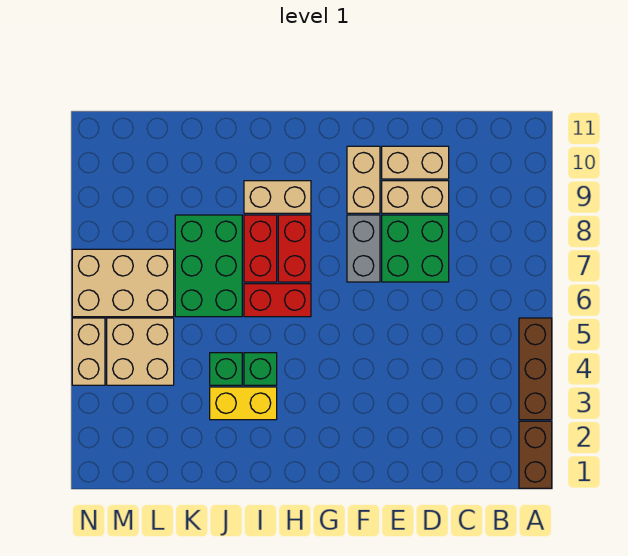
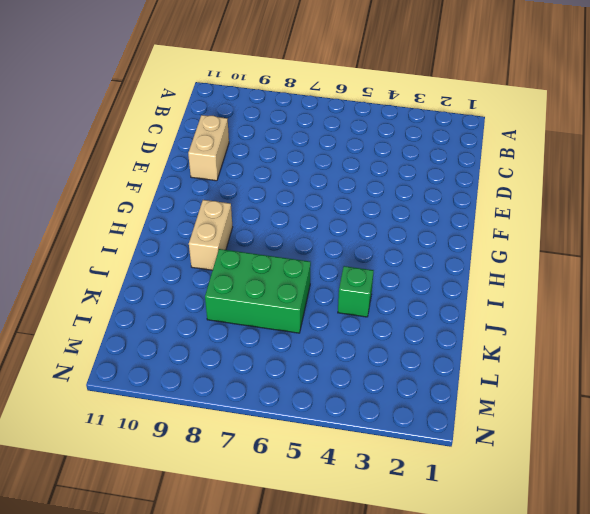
none -> brown 1x2 brick [519,421,552,488]
none -> brown 1x3 brick [519,318,552,420]
none -> green 2x2 brick [382,215,449,282]

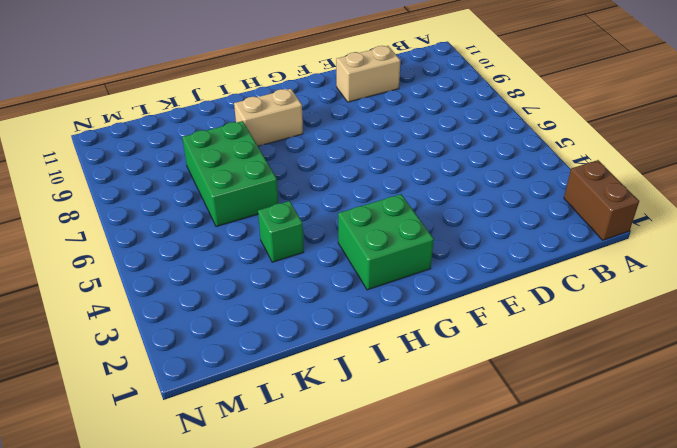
green 2x2 brick [338,194,434,290] -> green 2x2 brick moved to [382,215,449,282]
none -> brown 1x3 brick [519,318,552,420]
none -> tan 1x2 brick [382,181,449,213]
none -> grey 1x2 brick [347,215,380,282]

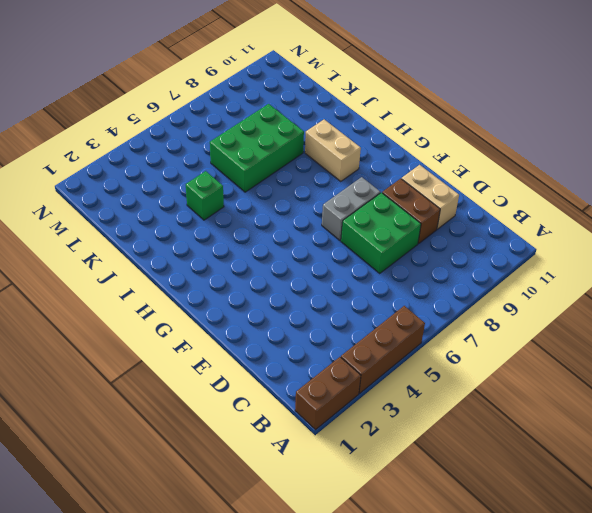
brown 1x2 brick [382,179,440,244] -> tan 1x2 brick [382,181,449,213]
none -> tan 1x2 brick [347,146,380,213]
none -> red 1x2 brick [244,284,311,317]
none -> red 1x2 brick [278,215,311,282]

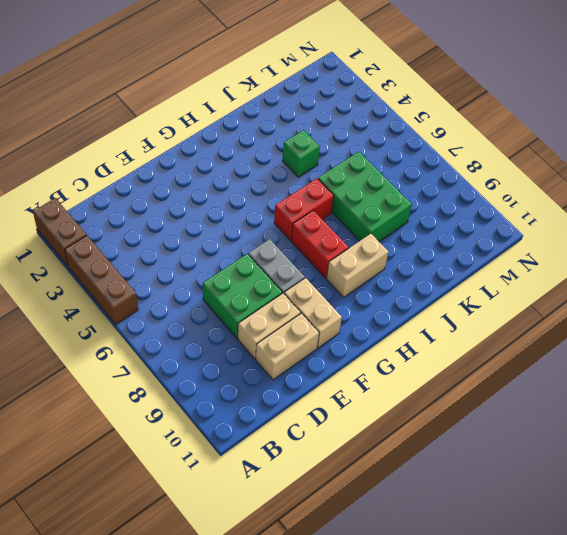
none -> yellow 1x2 brick [210,387,277,420]
none -> green 1x1 brick [244,353,277,385]
none -> red 1x2 brick [244,215,277,282]

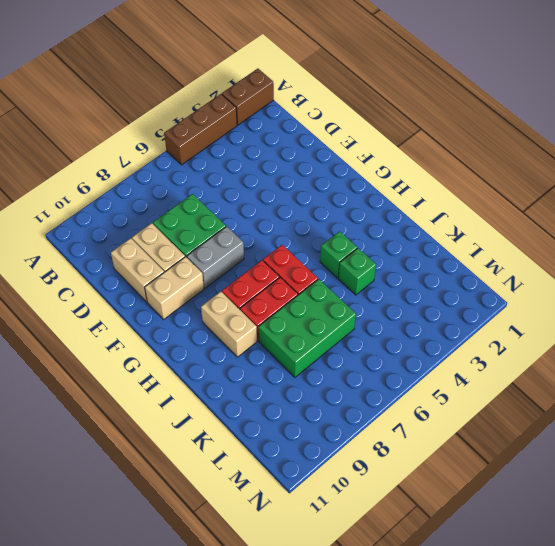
none -> yellow 1x2 brick [210,387,277,420]
none -> tan 2x2 brick [107,318,174,385]
none -> tan 2x3 brick [72,249,174,317]

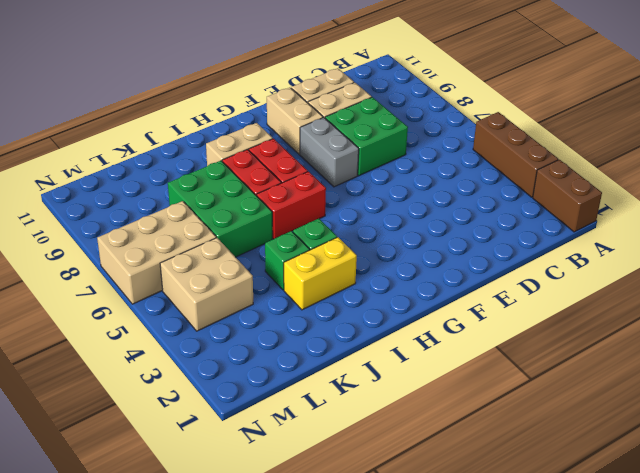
none -> tan 1x2 brick [72,318,105,385]

